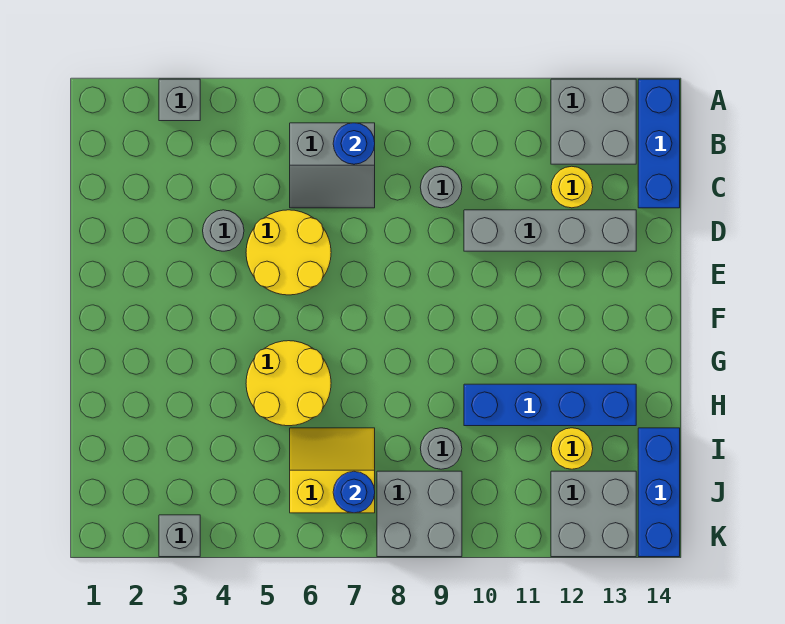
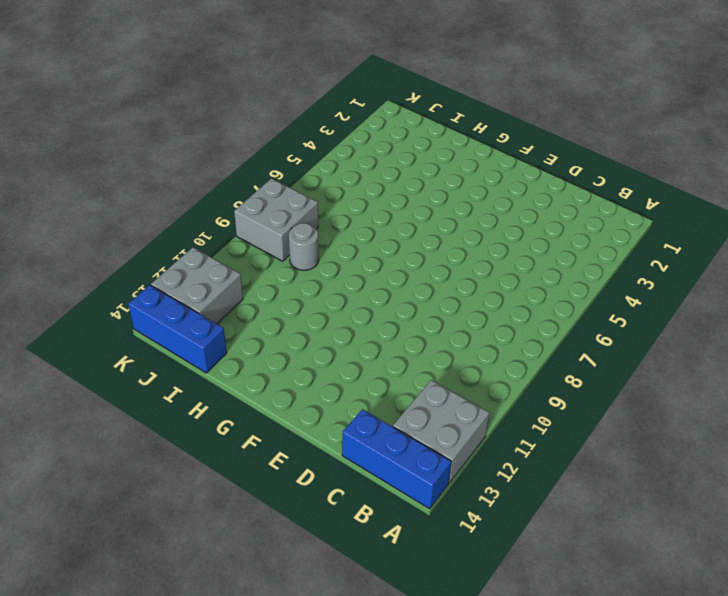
none -> grey 1x1 brick [159,79,200,121]
none -> grey 2x2 slope [290,123,375,208]
none -> grey 1x1 round brick [420,166,462,208]

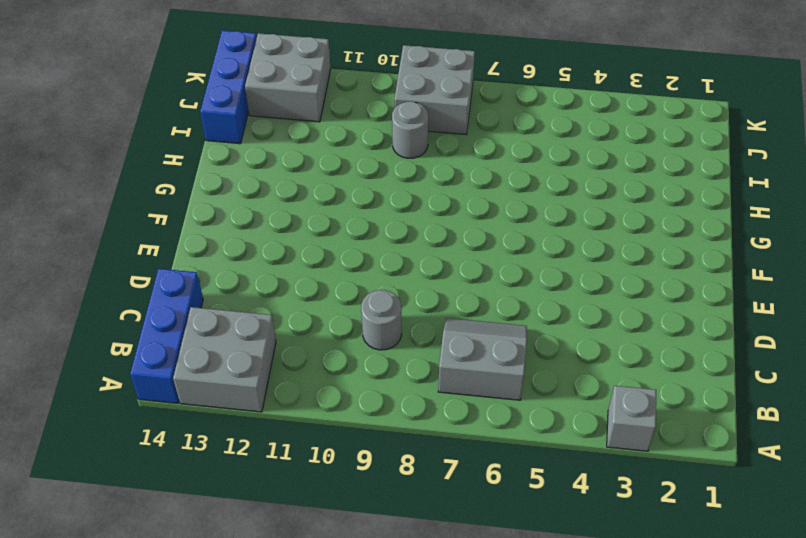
none -> yellow 1x1 round brick [551,166,593,208]
none -> grey 1x1 round brick [203,210,244,251]
none -> yellow 2x2 round brick [246,210,331,295]

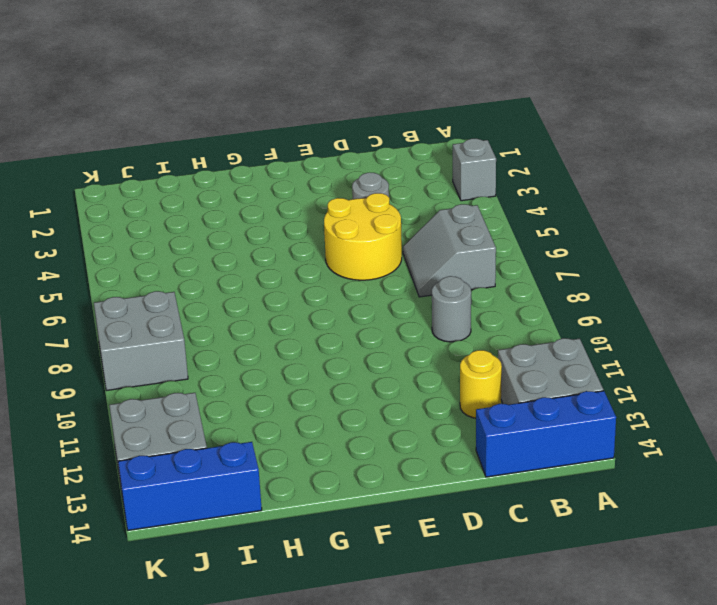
none -> grey 1x4 brick [464,210,636,251]
none -> yellow 2x2 round brick [246,341,331,426]
none -> blue 1x4 brick [464,384,636,426]

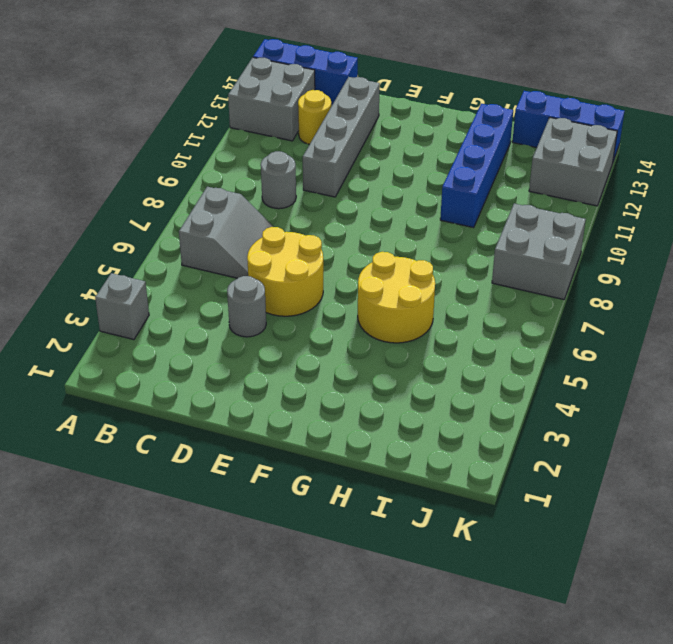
none -> yellow 2x2 slope [290,428,375,513]
none -> grey 1x1 round brick [420,428,462,469]
none -> yellow 1x1 round brick [551,428,593,469]

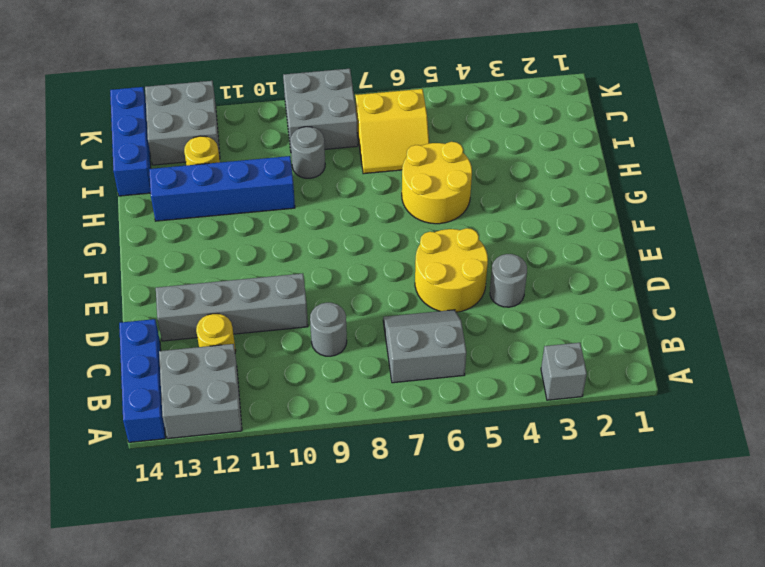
none -> grey 1x1 brick [159,515,200,557]
none -> blue 1x1 round brick [333,123,375,164]
none -> blue 1x1 round brick [333,472,375,513]

